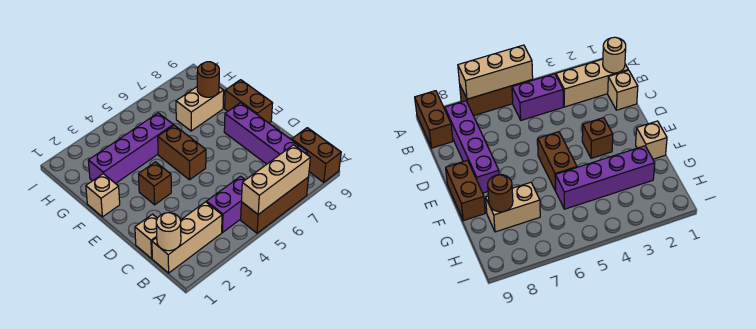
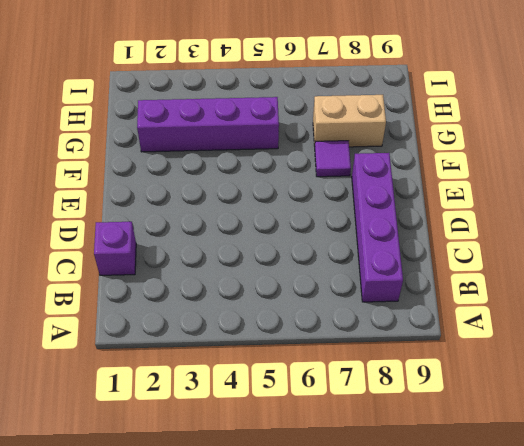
purple 1x1 brick [94,222,136,275] -> tan 1x1 brick [135,214,157,258]
purple 1x1 tile [315,141,351,177] -> none
none -> brown 1x3 brick [241,177,309,233]
none -> brown 1x2 brick [292,128,341,182]
none -> tan 1x3 brick [152,202,222,273]

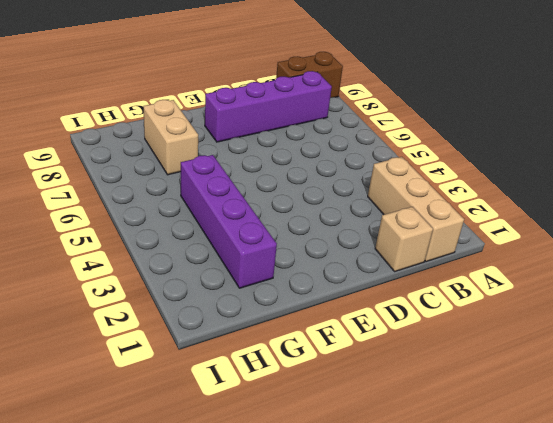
none -> brown 1x3 brick [241,177,309,233]
none -> purple 1x2 brick [206,176,245,233]
none -> brown 1x1 brick [139,162,171,205]

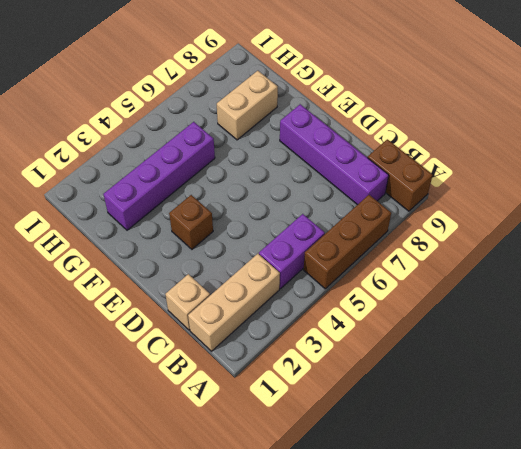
none -> brown 1x2 brick [158,125,206,180]
none -> brown 1x2 brick [225,80,273,123]
none -> tan 1x1 brick [86,174,120,217]

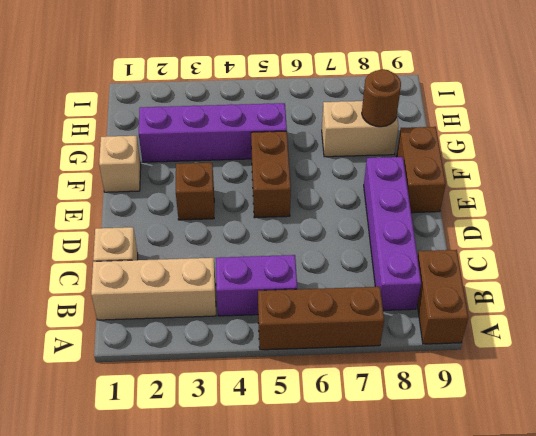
none -> tan 1x3 brick [241,145,310,215]
none -> tan 1x1 round brick [156,213,181,251]

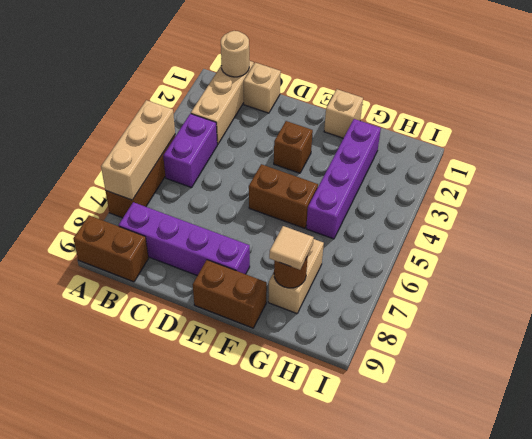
tan 1x1 tile [269,226,314,270] -> none

